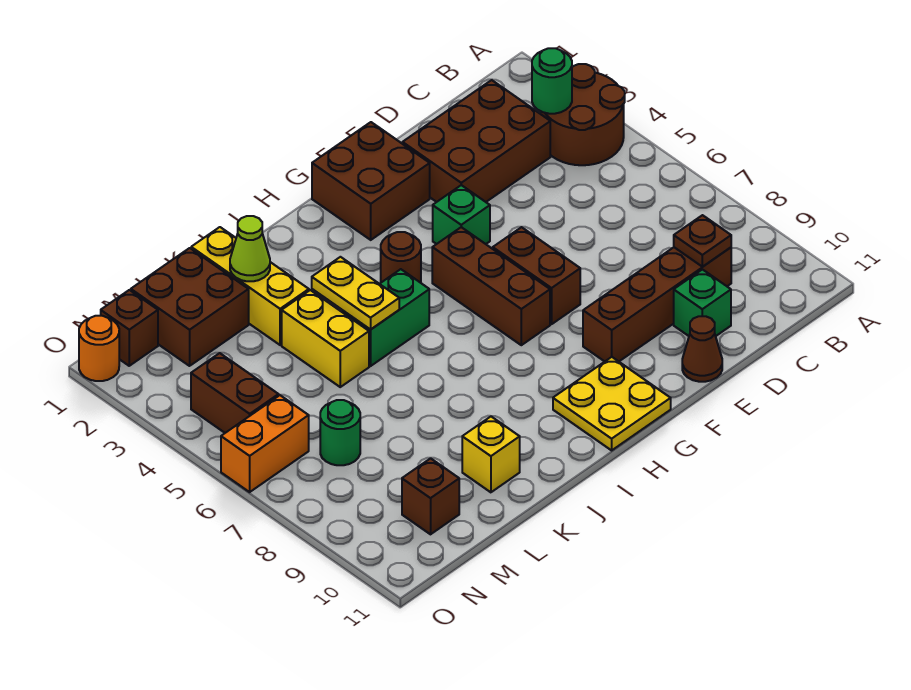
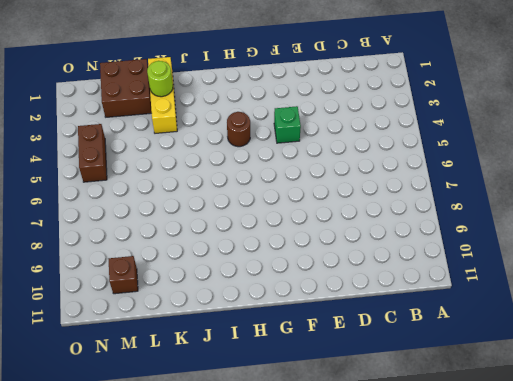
lime 1x1 round brick [147,61,173,97] -> lime 1x1 cone [230,216,270,281]
none -> brown 2x2 round brick [540,64,625,165]
none -> brown 2x3 brick [403,80,550,202]
none -> brown 1x4 brick [583,247,731,361]

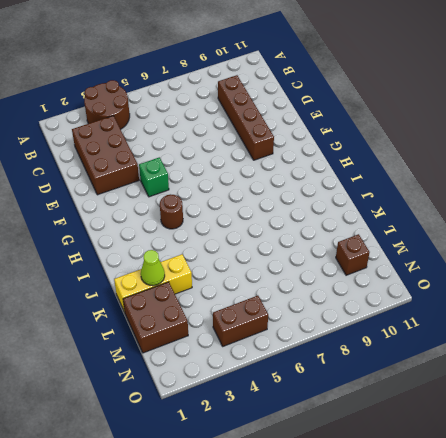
none -> green 1x1 brick [674,269,731,336]
none -> brown 1x1 cone [682,316,722,382]
none -> brown 2x2 brick [312,122,430,240]

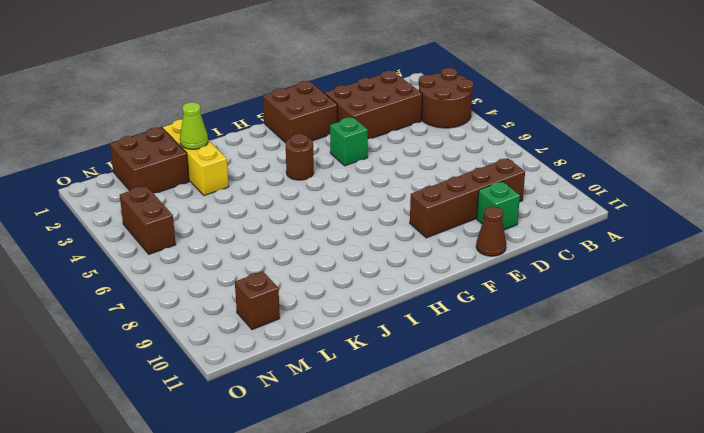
none -> brown 1x2 brick [493,227,580,324]
none -> brown 1x3 brick [432,227,550,345]
none -> yellow 2x2 plate [553,357,671,450]

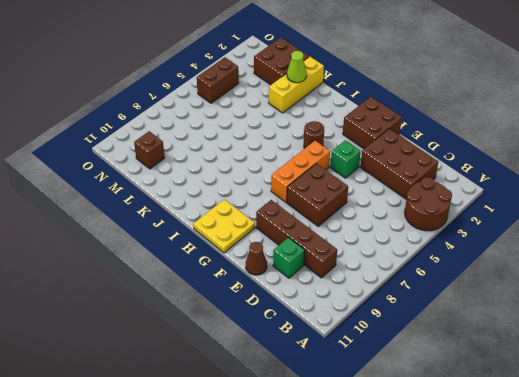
brown 2x2 brick [287,164,348,226] -> brown 1x2 brick [493,227,580,324]
orange 1x3 brick [271,141,330,202] -> brown 1x3 brick [432,227,550,345]
none -> green 1x2 brick [342,269,429,366]
none -> yellow 1x2 brick [282,290,369,387]
none -> yellow 1x1 brick [462,417,520,492]

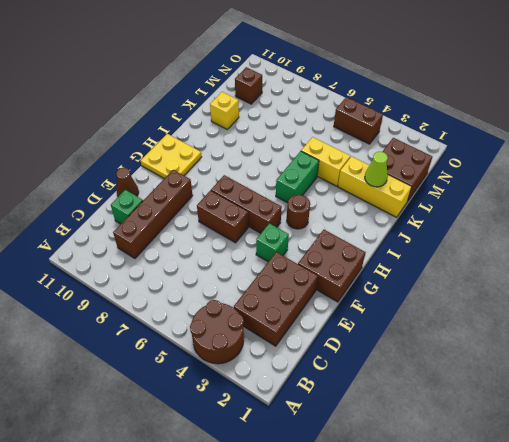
none -> green 1x1 round brick [320,400,360,465]
none -> brown 1x1 brick [101,290,158,366]
none -> orange 1x2 brick [221,395,309,492]

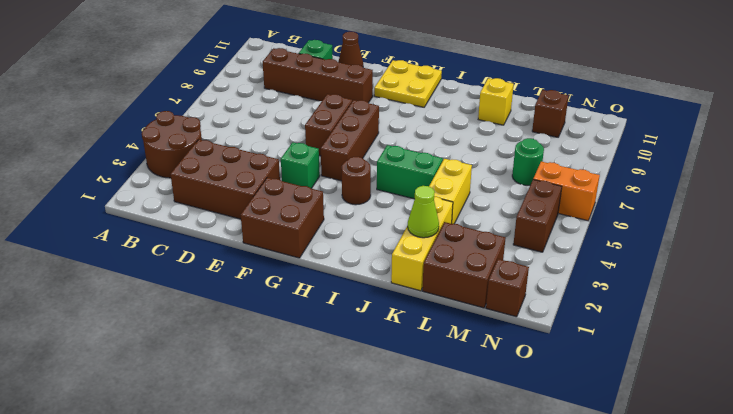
none -> orange 1x1 round brick [79,316,119,381]
none -> green 1x1 round brick [532,48,572,114]
none -> brown 1x1 plate [674,215,731,267]

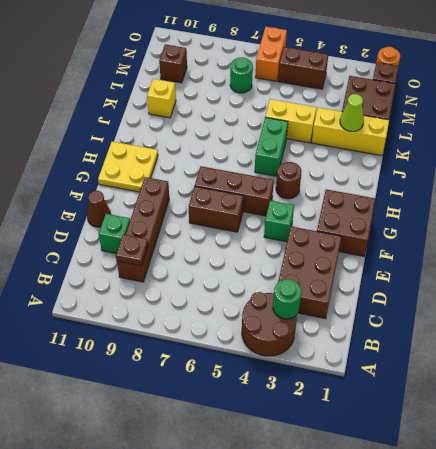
none -> yellow 1x2 plate [312,257,399,329]

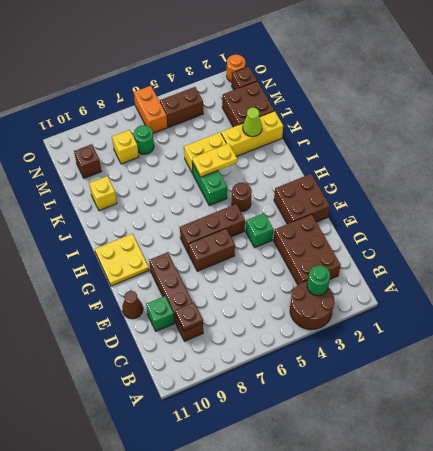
yellow 1x1 brick [112,130,139,164] -> none

